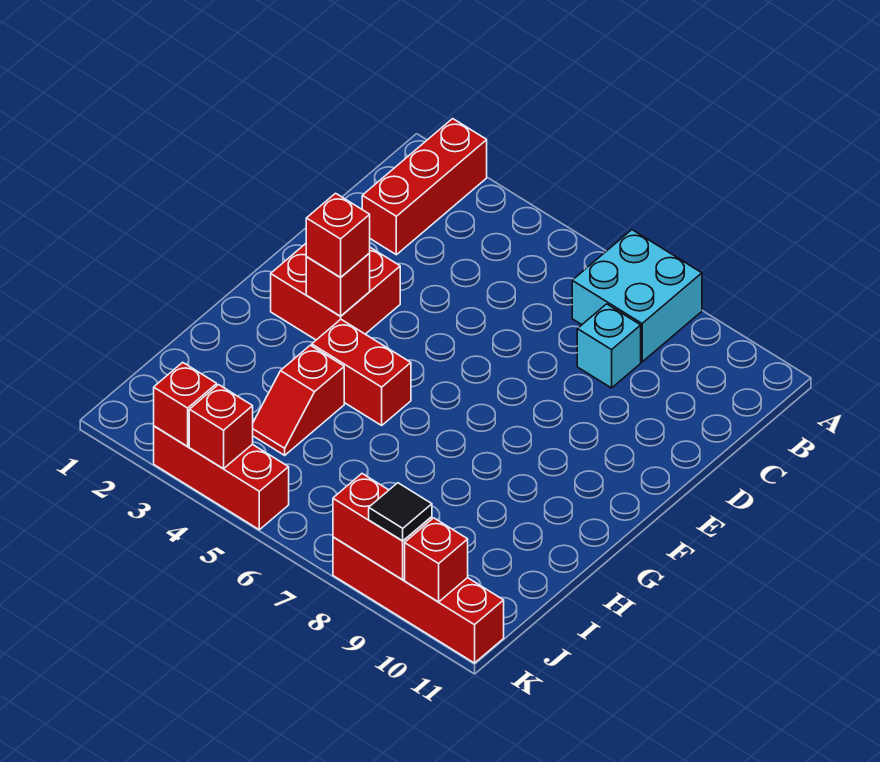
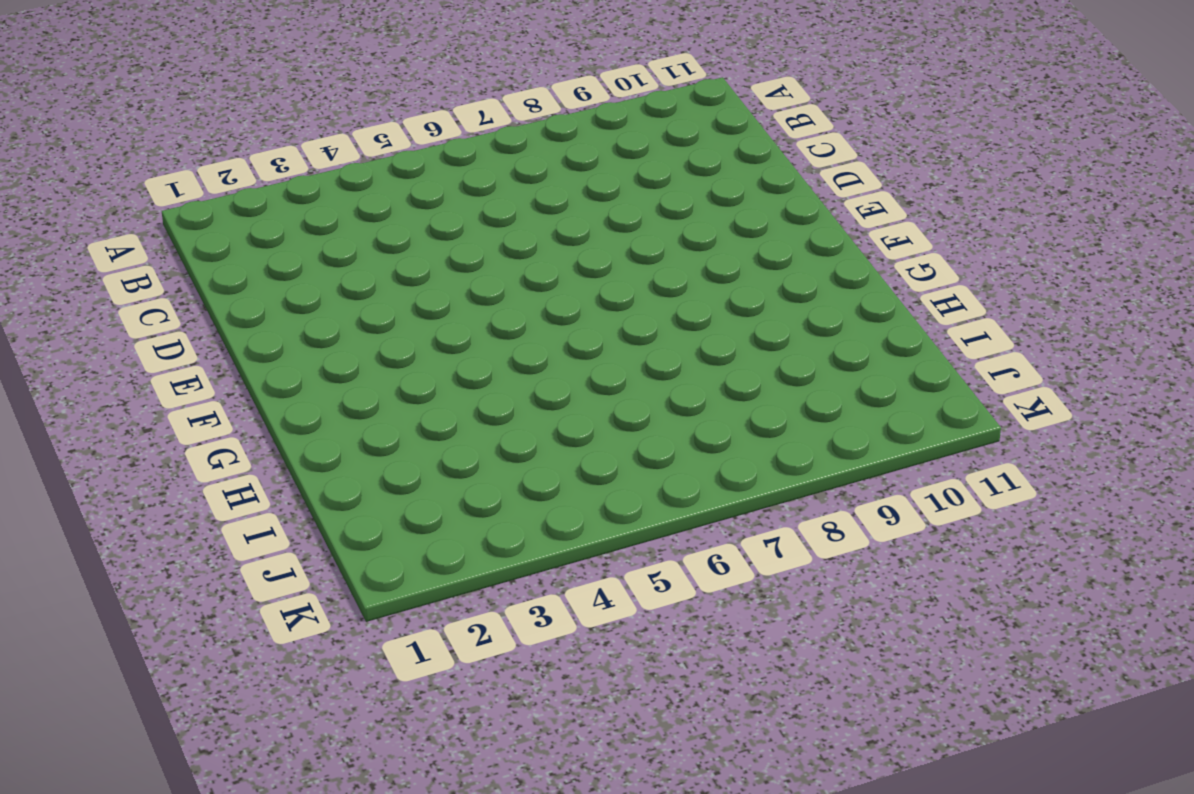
none -> red 1x3 brick [362,119,487,255]
none -> cyan 2x2 brick [572,230,702,362]
none -> cyan 1x1 brick [577,304,641,388]

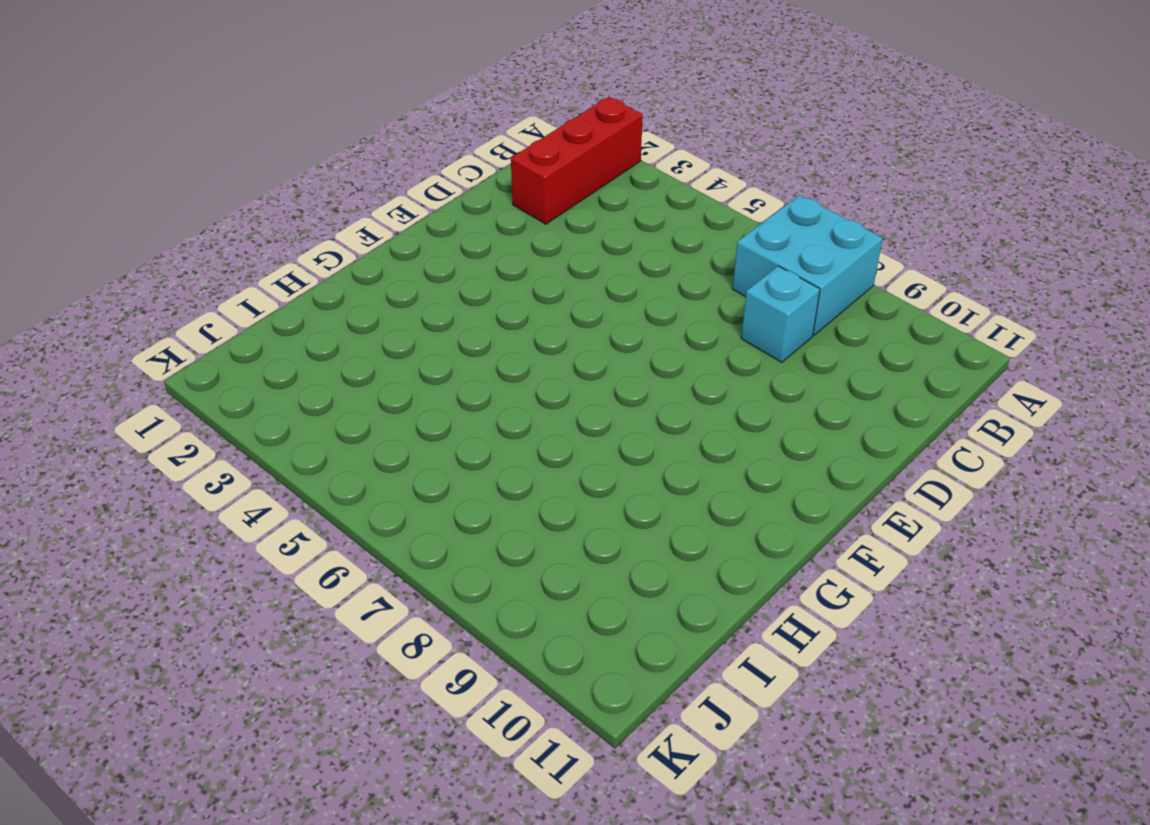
none -> red 2x2 brick [271,244,400,340]
none -> red 1x2 brick [312,319,411,425]
none -> red 1x2 slope [253,345,344,455]

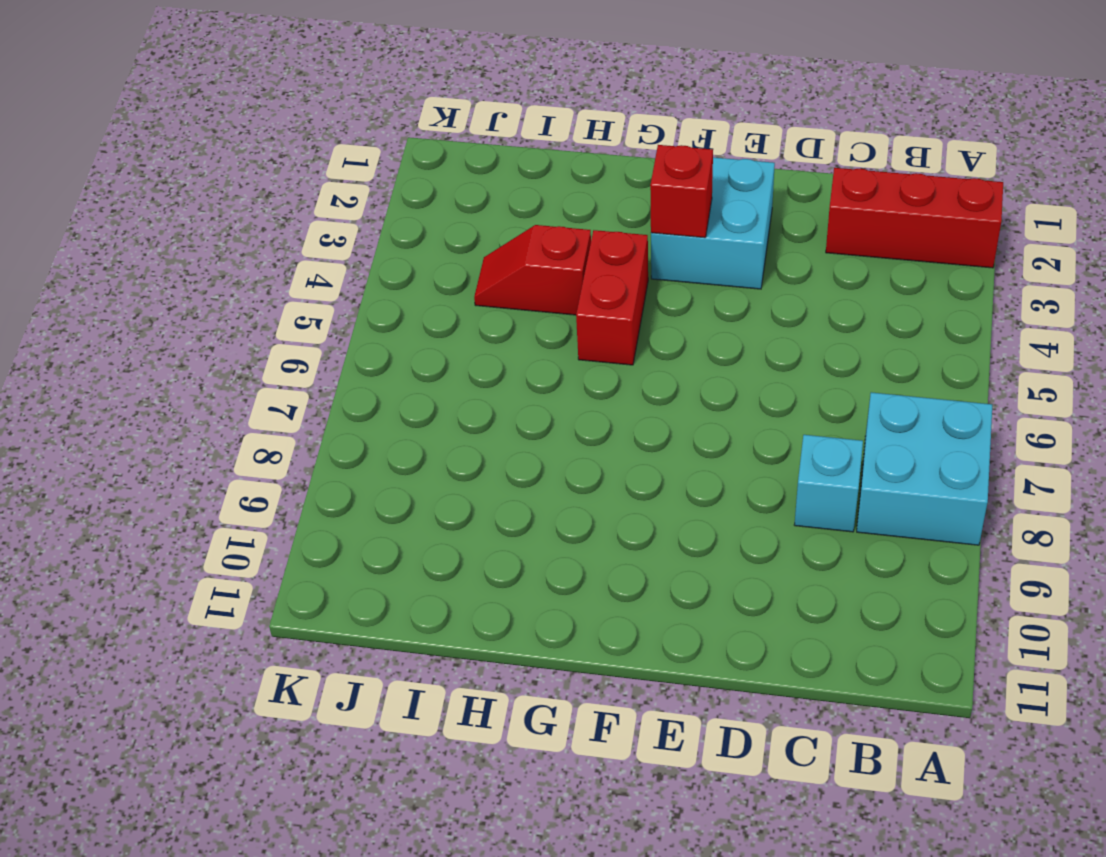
cyan 2x2 brick [651,157,775,289] -> red 2x2 brick [271,244,400,340]
none -> red 1x3 brick [154,426,289,530]
none -> red 1x4 brick [333,537,504,663]
none -> red 1x1 brick [154,362,217,447]

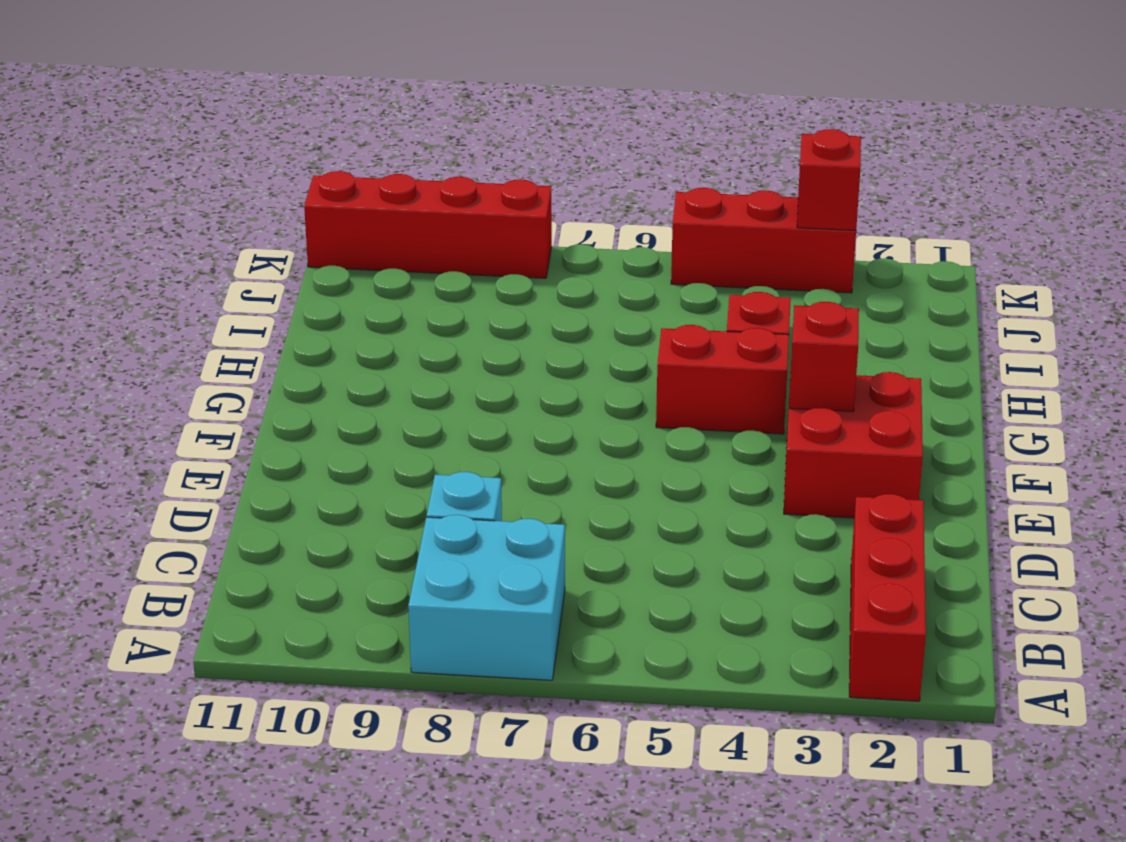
none -> red 1x1 brick [189,385,253,469]
none -> red 1x2 brick [333,474,432,580]
none -> red 1x1 brick [405,518,468,602]

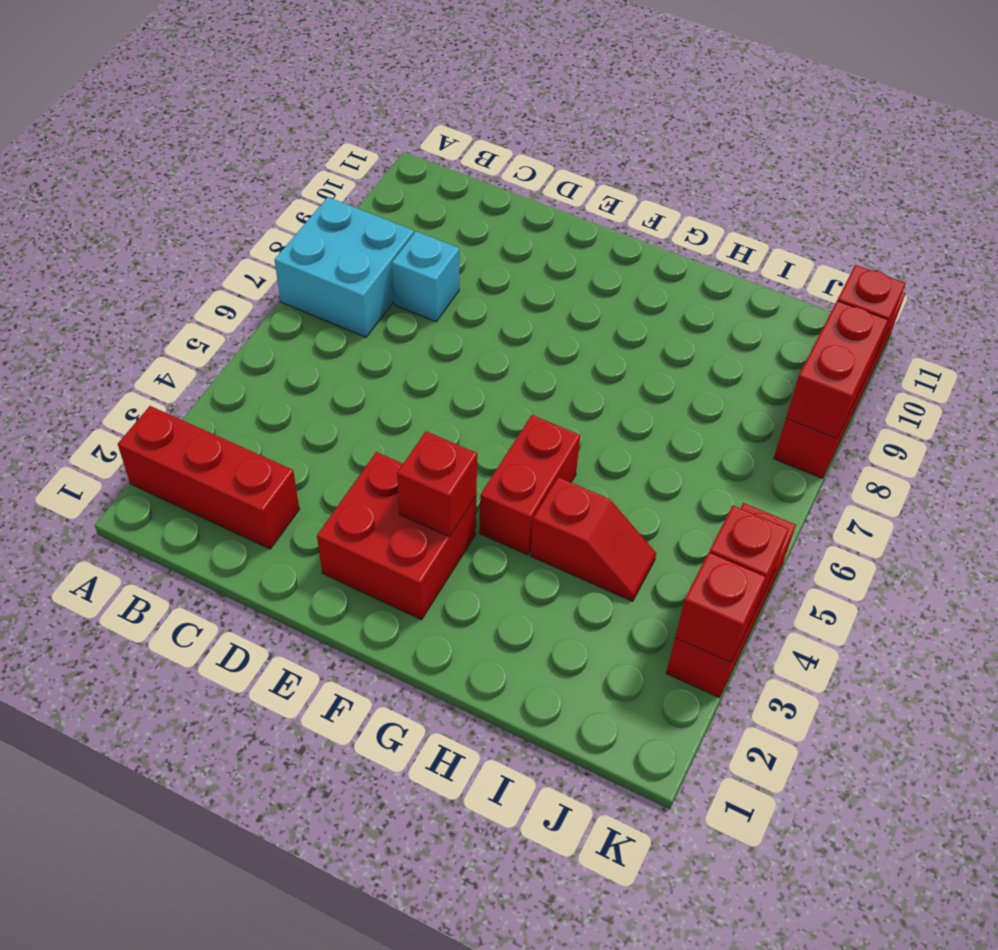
none -> red 1x1 brick [306,193,370,278]
none -> black 1x1 tile [369,483,432,541]

